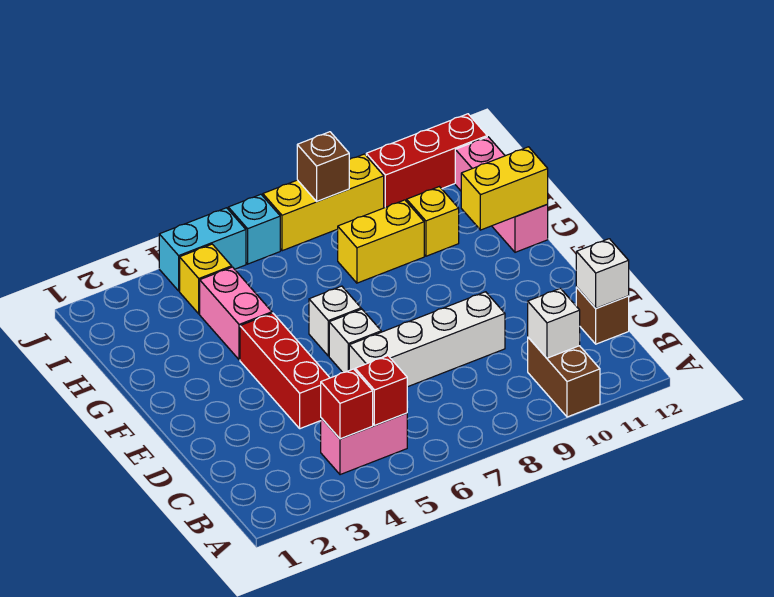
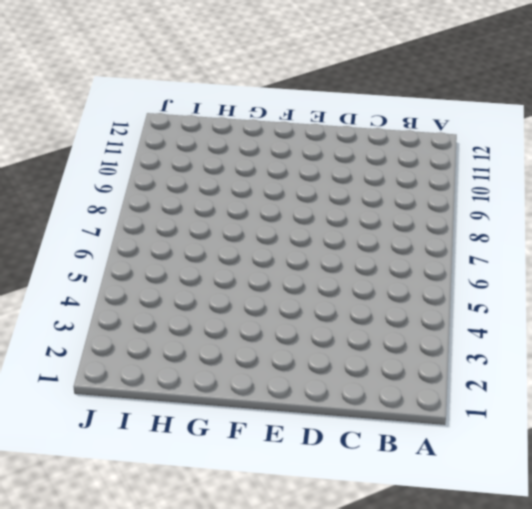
none -> brown 1x2 brick [528,338,600,417]
none -> pink 1x2 brick [321,413,407,475]
none -> brown 1x1 brick [576,287,629,344]

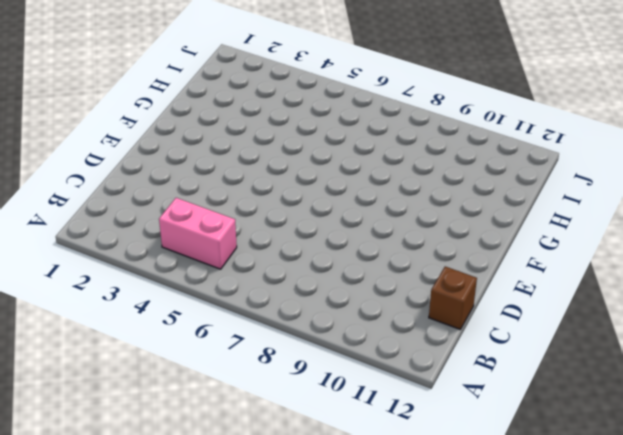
none -> brown 1x2 brick [528,338,600,417]
none -> red 1x3 brick [240,313,330,429]
none -> white 1x4 brick [349,292,505,387]

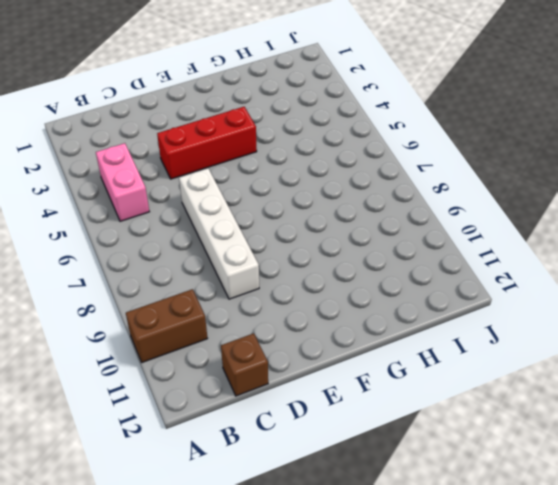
none -> white 1x1 brick [329,309,381,372]
none -> white 1x1 brick [309,286,361,356]
none -> pink 1x2 brick [200,267,272,360]

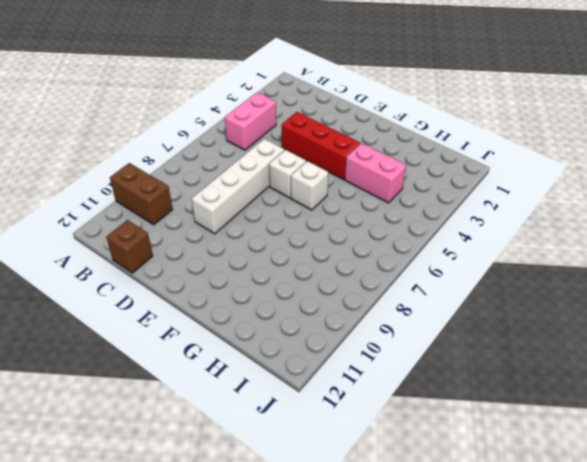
none -> pink 1x3 brick [455,137,548,252]
none -> yellow 1x2 brick [338,200,424,283]
none -> yellow 1x1 brick [407,187,459,256]

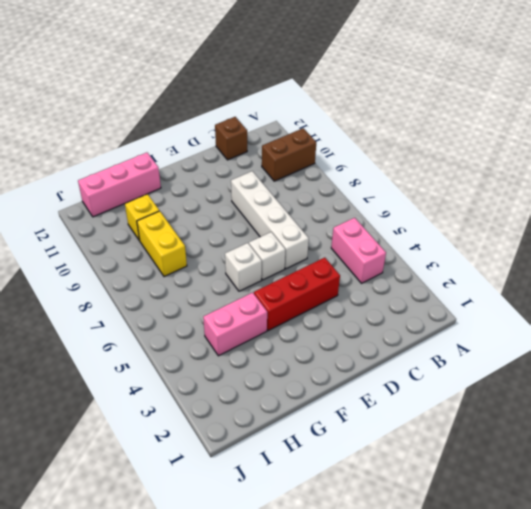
none -> yellow 1x1 brick [180,244,232,314]
none -> cyan 1x2 brick [159,208,246,291]
none -> cyan 1x1 brick [228,194,280,264]

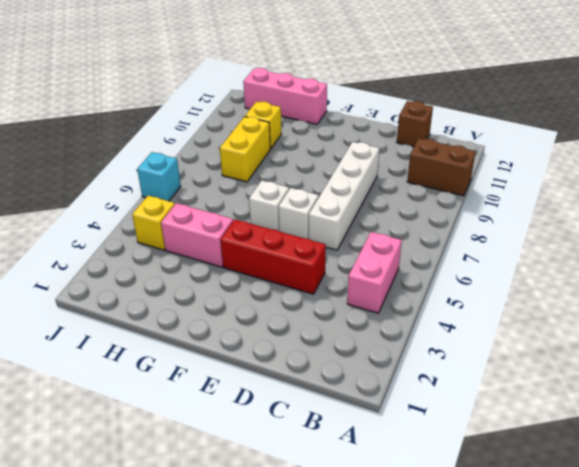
none -> cyan 1x2 brick [159,208,246,291]
none -> yellow 1x3 brick [263,154,384,251]
none -> red 1x3 brick [366,114,487,208]

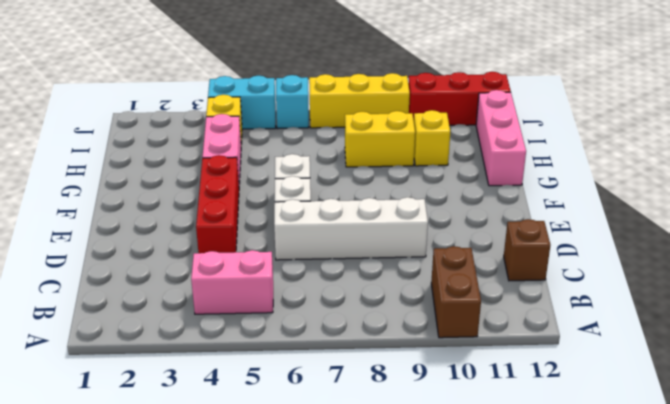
none -> red 1x1 brick [321,369,373,439]
none -> red 1x1 brick [355,356,407,425]
none -> white 1x1 brick [528,288,580,358]

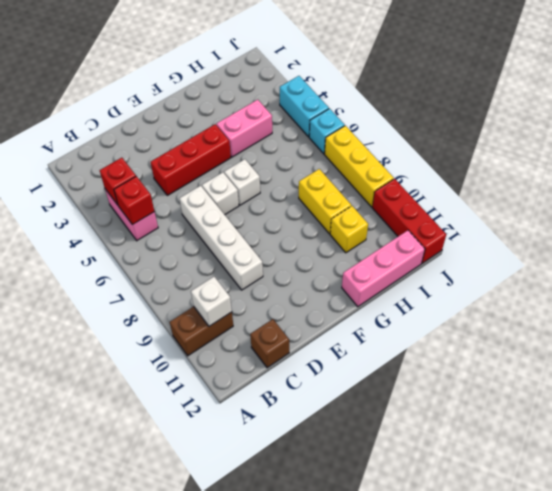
none -> yellow 1x1 brick [180,244,232,314]
none -> white 1x1 brick [576,239,629,308]
none -> yellow 1x2 brick [461,147,548,230]

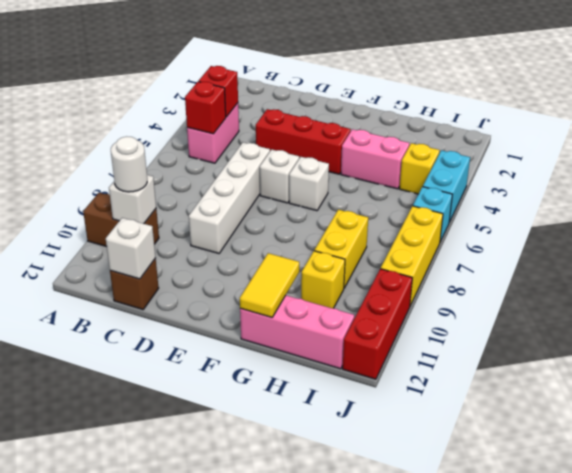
white 1x1 round brick [111,137,147,192] -> none
yellow 1x2 tile [240,253,299,317] -> yellow 1x2 brick [461,147,548,230]
none -> brown 1x1 brick [297,132,349,201]

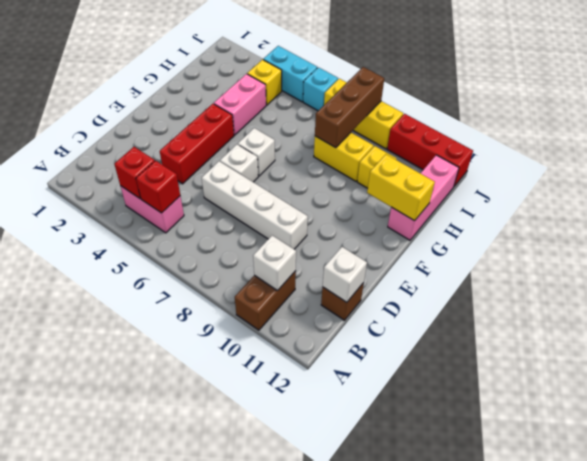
brown 1x3 brick [315,67,384,148] -> brown 1x1 brick [297,132,349,201]

